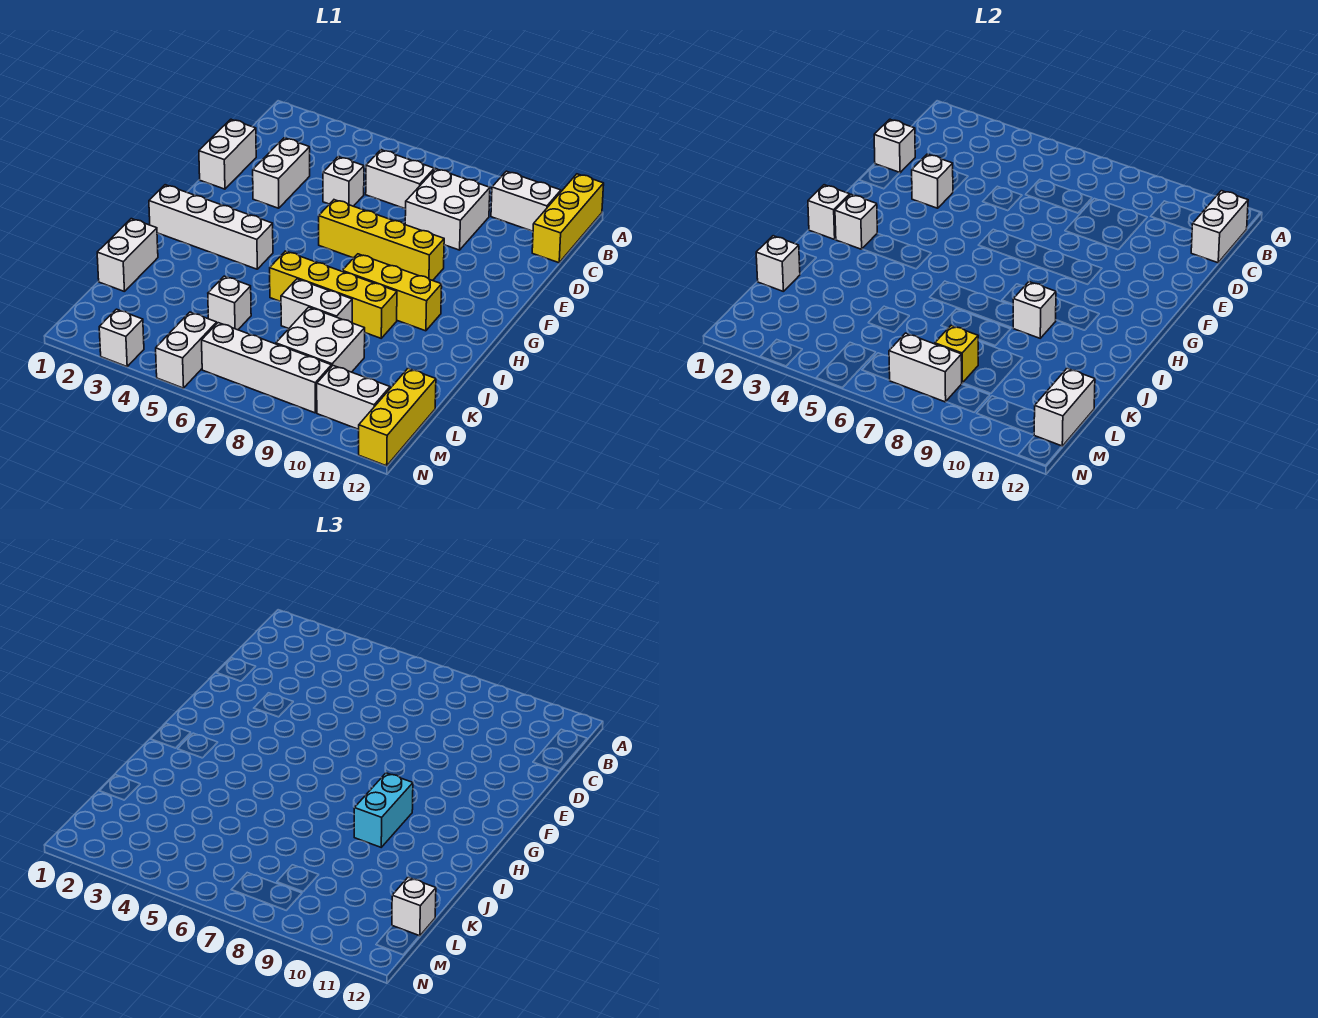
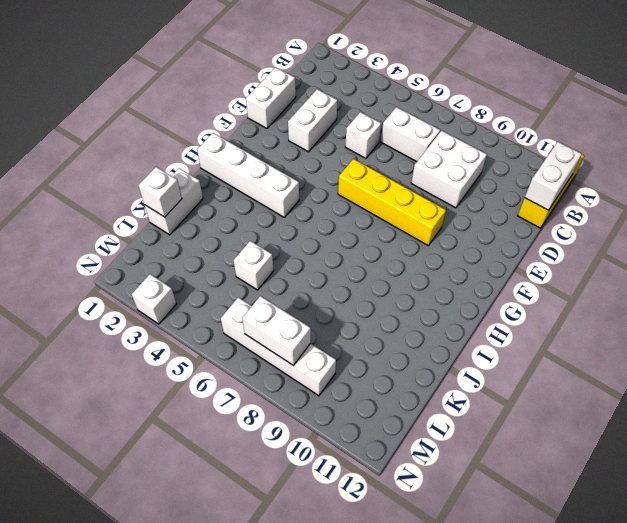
none -> white 1x2 brick [491,171,561,231]
none -> yellow 1x3 brick [342,254,442,331]
none -> yellow 1x4 brick [270,251,397,338]
none -> white 1x2 brick [281,279,352,329]

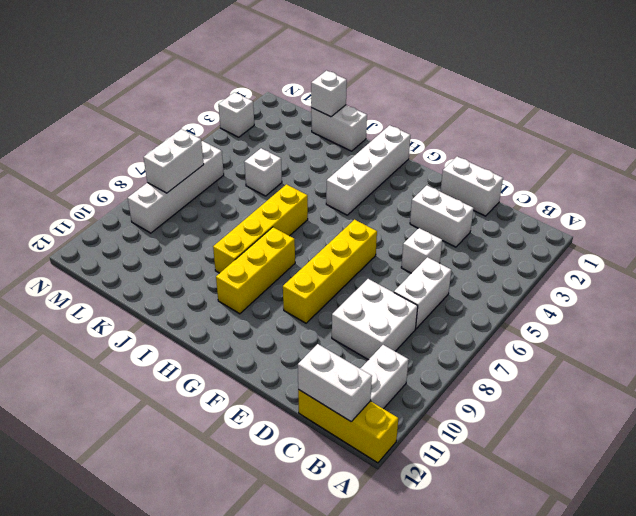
none -> white 1x2 brick [281,279,352,329]
none -> white 2x2 brick [276,307,365,372]
none -> yellow 1x3 brick [359,368,436,466]
none -> white 1x2 brick [156,312,217,388]

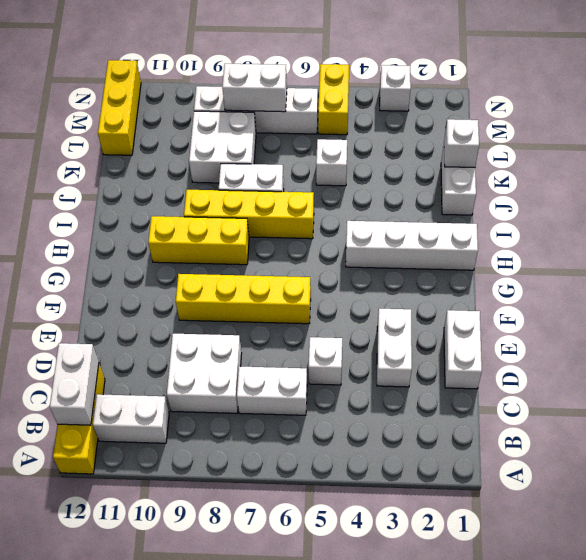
yellow 1x2 brick [318,64,349,135] -> white 1x2 brick [156,312,217,388]
none -> white 1x2 brick [317,366,390,429]
none -> white 1x1 brick [874,119,915,173]
none -> white 1x1 brick [912,154,953,208]
none -> white 1x1 brick [808,185,850,239]

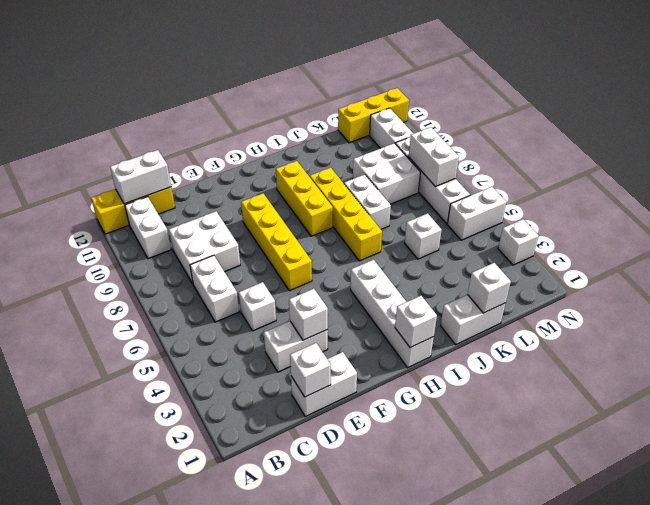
none -> white 1x1 brick [835,194,877,249]
none -> white 1x1 brick [1013,282,1056,338]
none -> yellow 1x1 brick [935,326,979,383]
none -> white 1x2 brick [1034,368,1095,446]

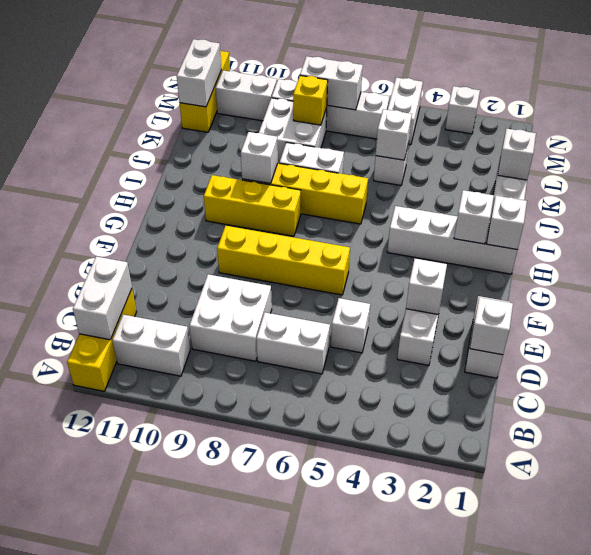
white 1x1 brick [376,109,412,160] -> white 1x1 brick moved to [392,877,436,936]
none -> cyan 1x2 brick [354,773,413,847]

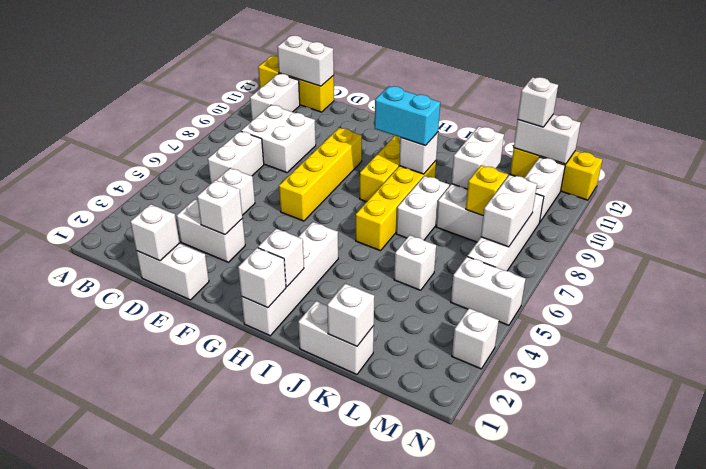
white 1x2 brick [451,126,504,189] -> none

